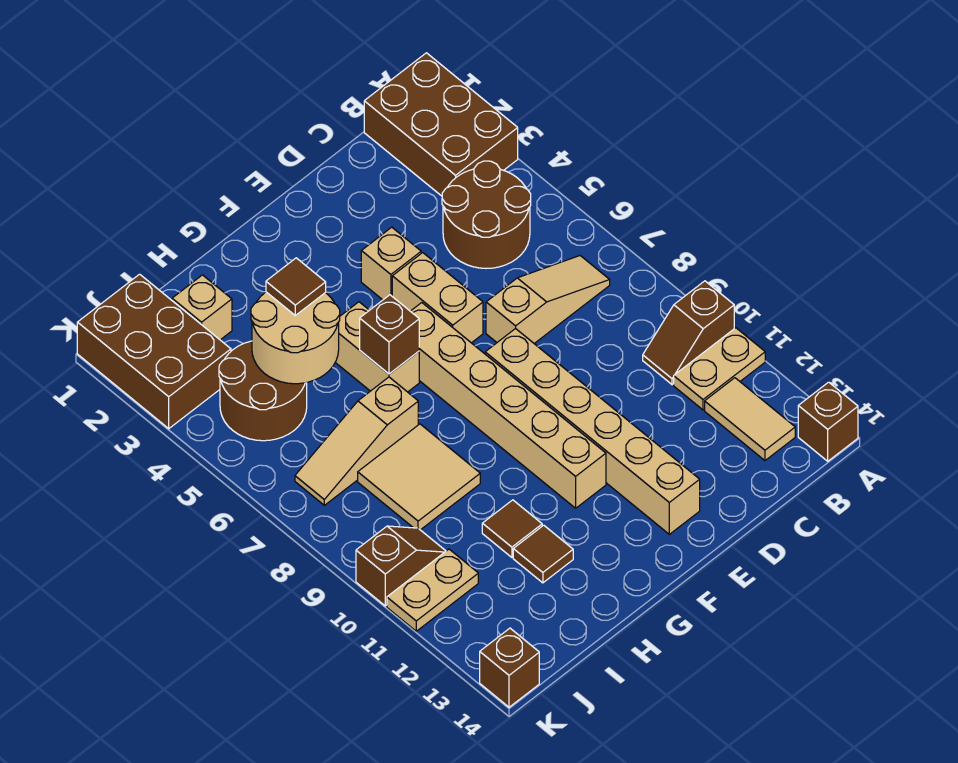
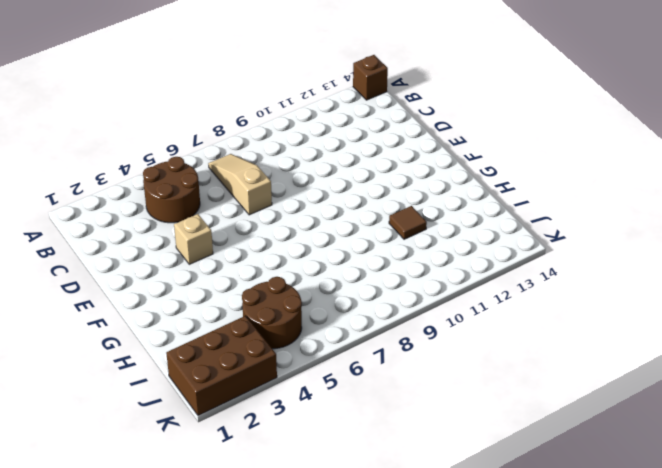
none -> brown 2x3 brick [364,53,518,196]
none -> brown 1x2 slope [643,281,734,385]
none -> tan 1x2 plate [674,328,765,410]

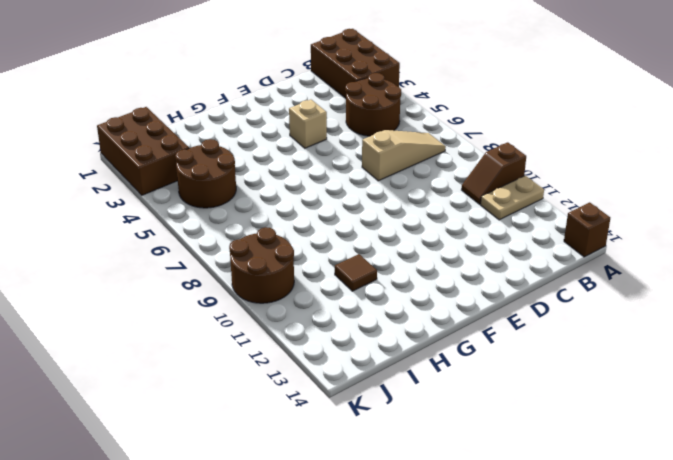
brown 2x2 round brick [229,227,294,303] -> brown 1x2 slope [356,526,446,606]
none -> tan 1x2 tile [705,378,795,460]
none -> tan 1x2 brick [392,253,483,343]
none -> tan 1x6 brick [485,328,700,534]

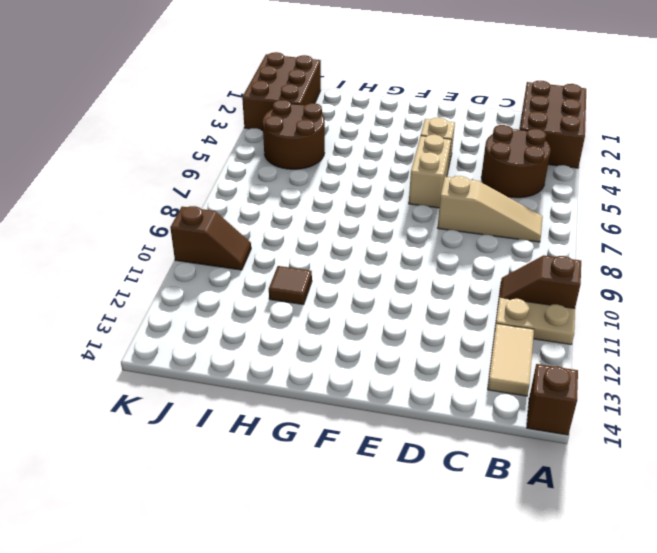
none -> tan 1x6 brick [485,328,700,534]
none -> tan 1x6 brick [411,303,606,508]
none -> tan 1x2 brick [335,302,419,392]

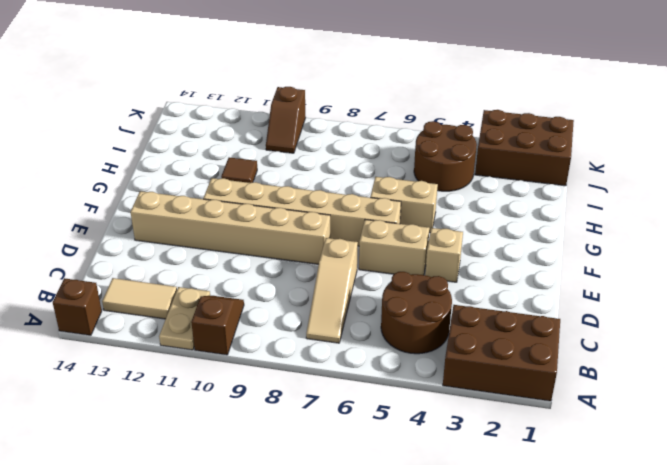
none -> tan 1x3 slope [295,377,418,505]
none -> tan 2x2 tile [358,424,480,530]
none -> brown 1x1 tile [513,525,573,583]

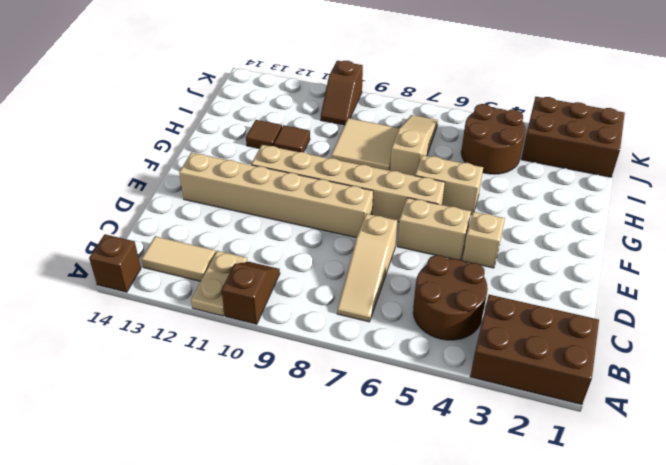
none -> tan 1x1 brick [172,275,232,340]
none -> tan 1x2 plate [387,549,478,631]
none -> brown 1x1 brick [480,628,539,707]

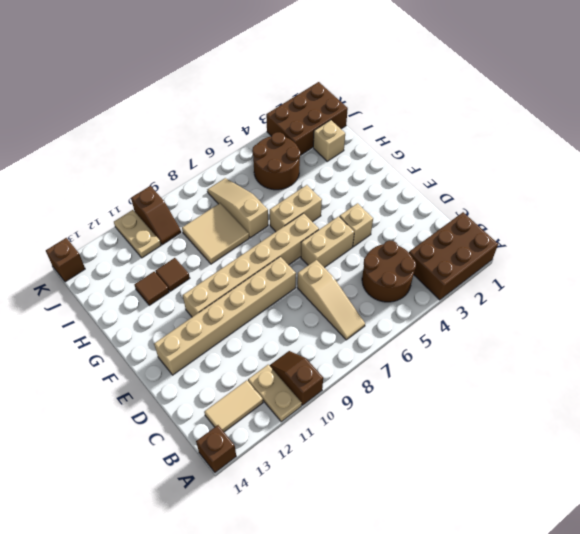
none -> brown 1x1 brick [360,295,419,374]
none -> tan 2x2 round brick [251,292,340,384]
none -> brown 1x1 tile [266,258,326,315]

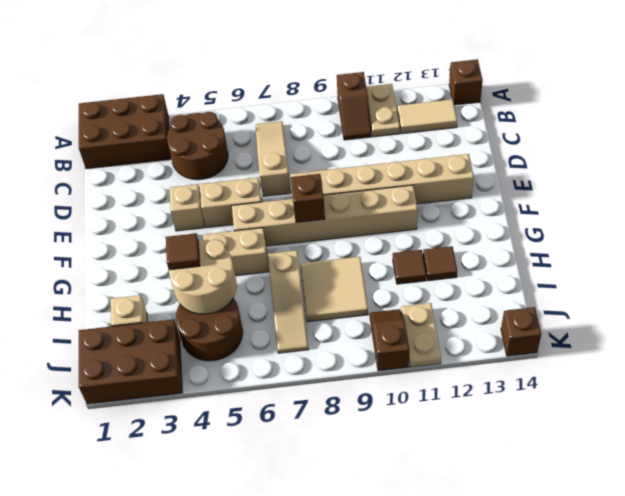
brown 1x1 brick [290,174,325,223] -> brown 1x1 brick moved to [360,295,419,374]

